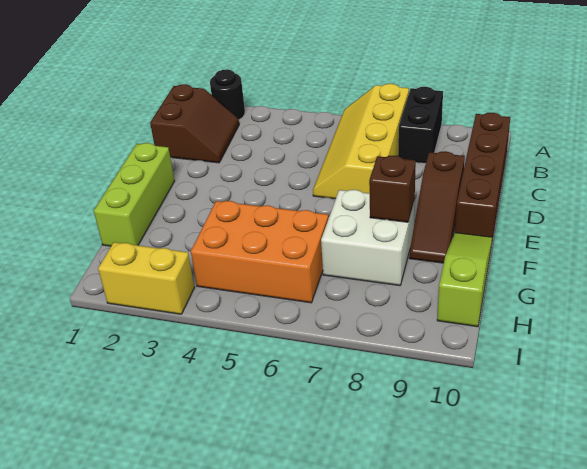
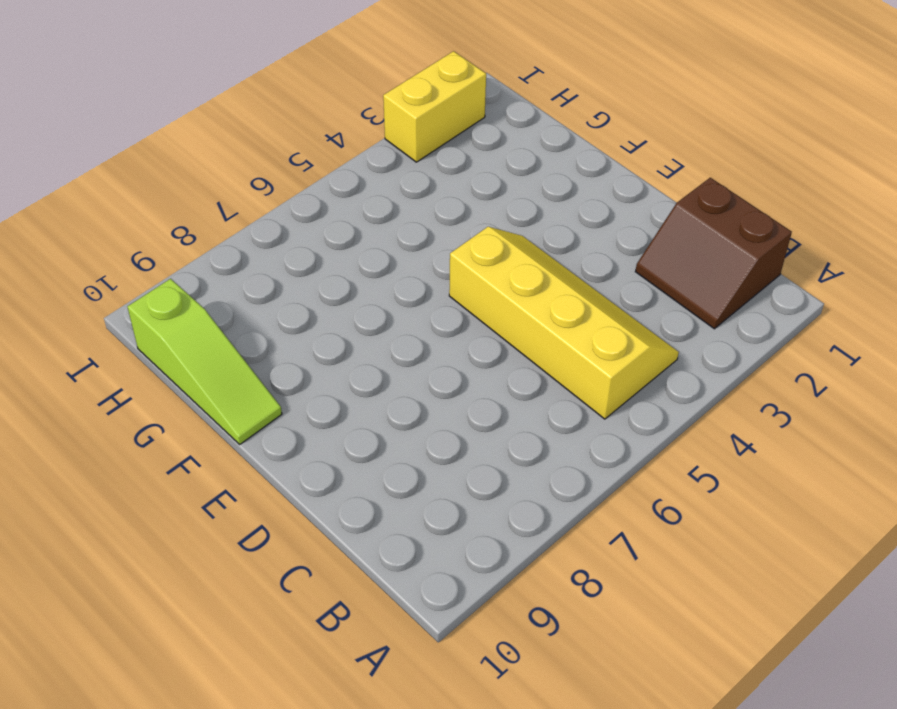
yellow 2x4 slope [449,227,679,419] -> yellow 2x4 slope moved to [313,84,409,199]
none -> black 1x1 round brick [210,69,245,120]
none -> black 1x2 brick [398,87,443,164]
none -> brown 1x4 brick [455,113,510,239]

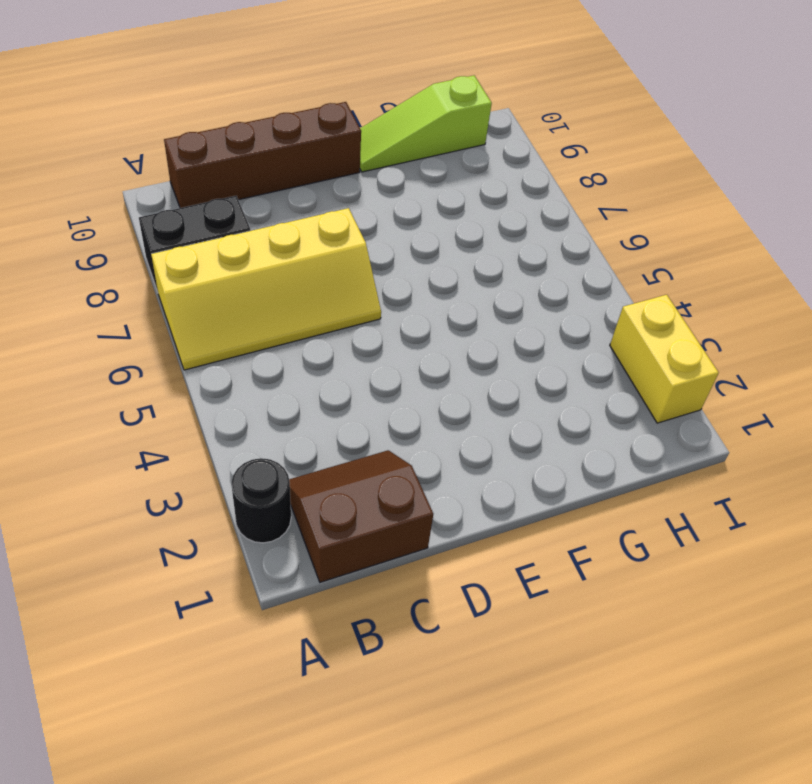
none -> brown 1x3 slope [409,151,465,263]
none -> lime 1x3 brick [94,143,175,246]
none -> white 2x2 brick [321,190,415,286]

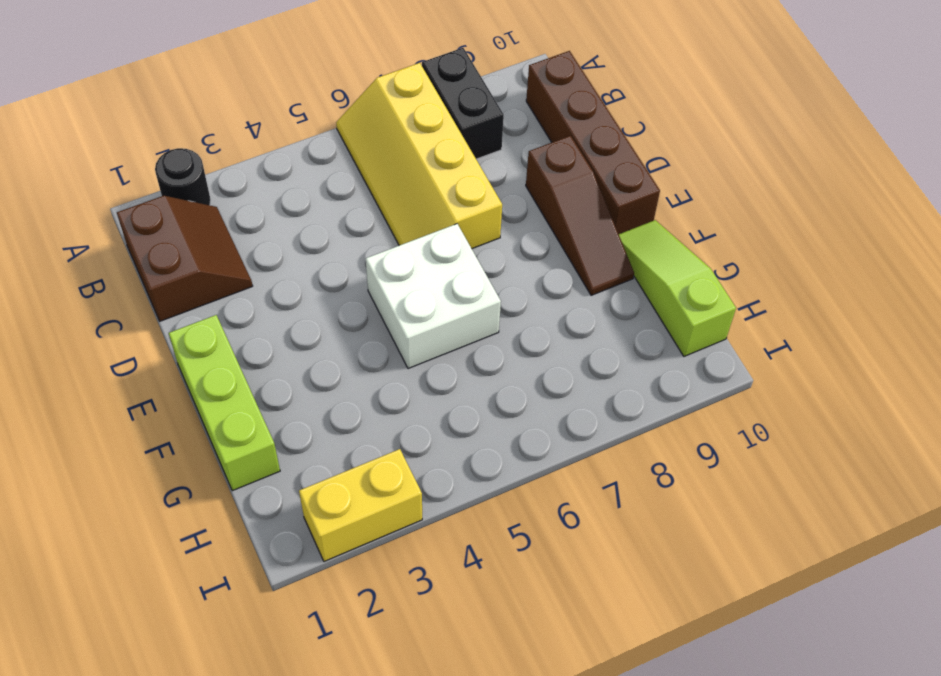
white 2x2 brick [366,224,501,369] -> white 2x2 brick moved to [321,190,415,286]
none -> orange 2x3 brick [191,201,328,303]
none -> brown 1x1 brick [369,156,416,222]

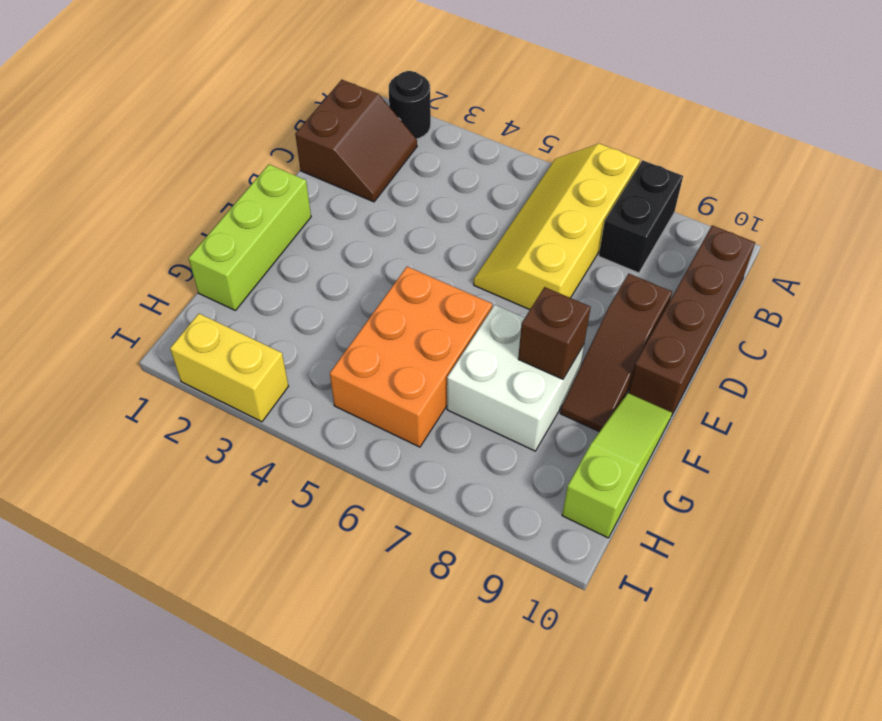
orange 2x3 brick [330,267,492,447] -> orange 2x3 brick turned to [191,201,328,303]

